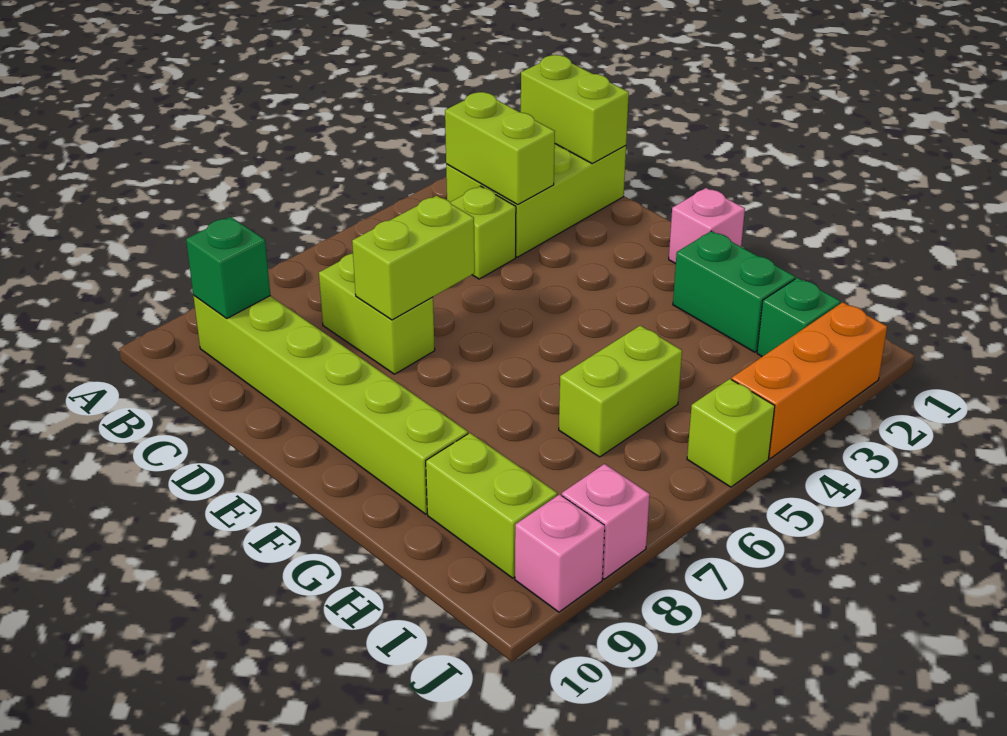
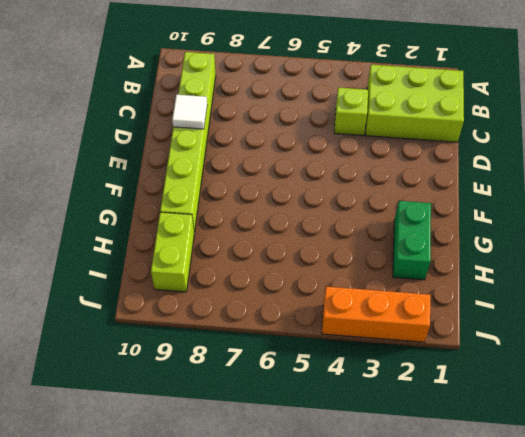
white 1x1 tile [172,95,207,129] -> none
none -> lime 1x2 brick [319,254,435,374]
none -> pink 1x1 brick [669,188,745,264]
none -> lime 1x2 brick [559,325,682,457]

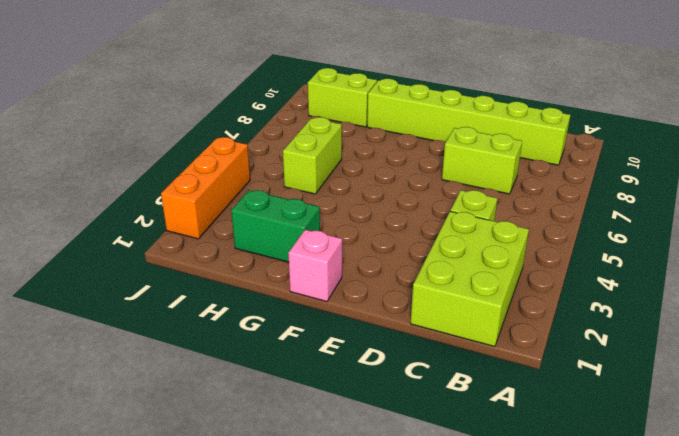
none -> green 1x1 brick [757,278,840,357]
none -> lime 1x1 brick [687,379,775,487]
none -> pink 1x1 brick [562,464,650,579]

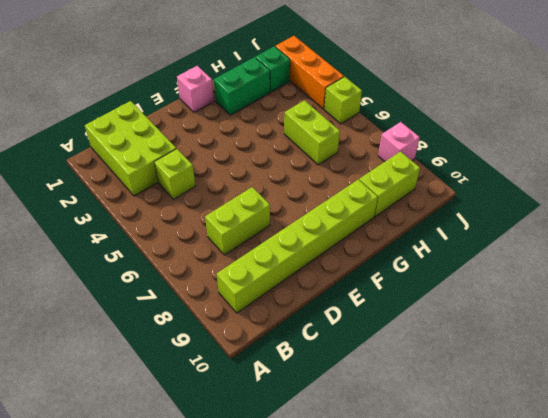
none -> pink 1x1 brick [515,494,605,612]
none -> lime 1x2 brick [521,55,629,163]
none -> lime 1x2 brick [445,92,555,205]

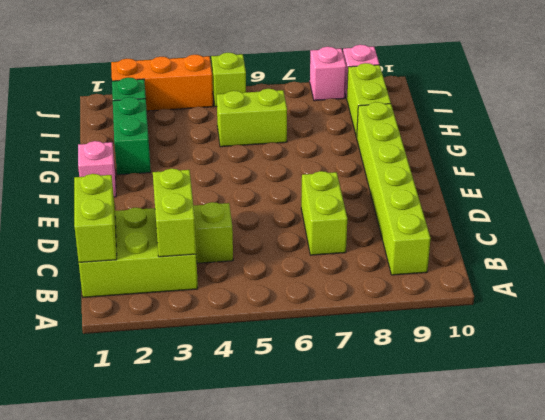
none -> green 1x1 brick [186,217,270,318]
none -> lime 1x2 brick [352,196,475,320]

